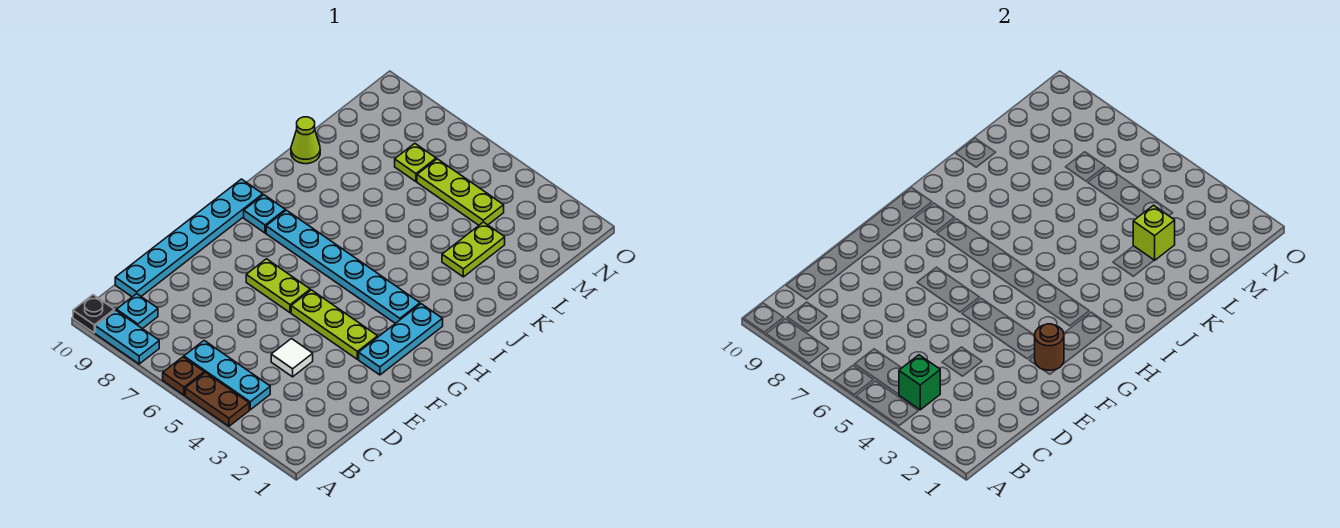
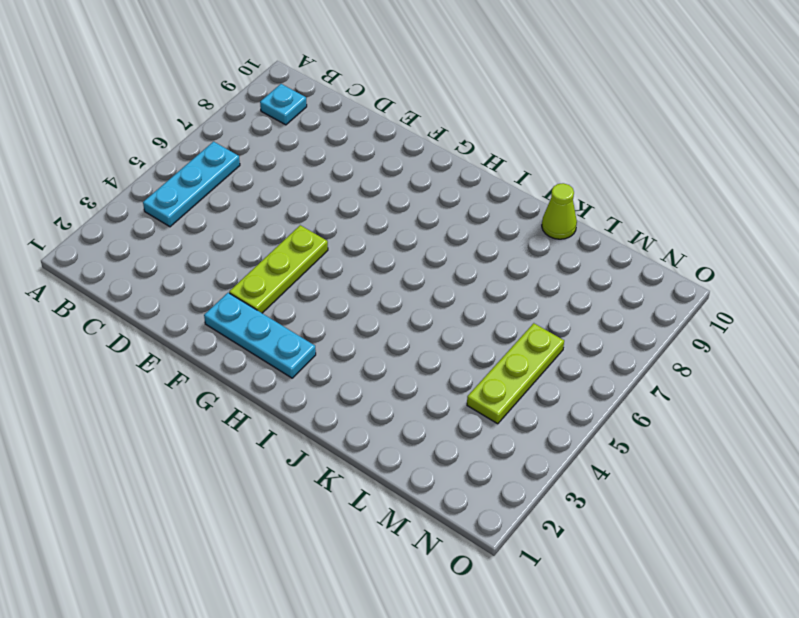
none -> brown 1x2 plate [185,372,249,426]
none -> brown 1x1 plate [163,357,204,395]
none -> cyan 1x2 plate [95,310,159,364]

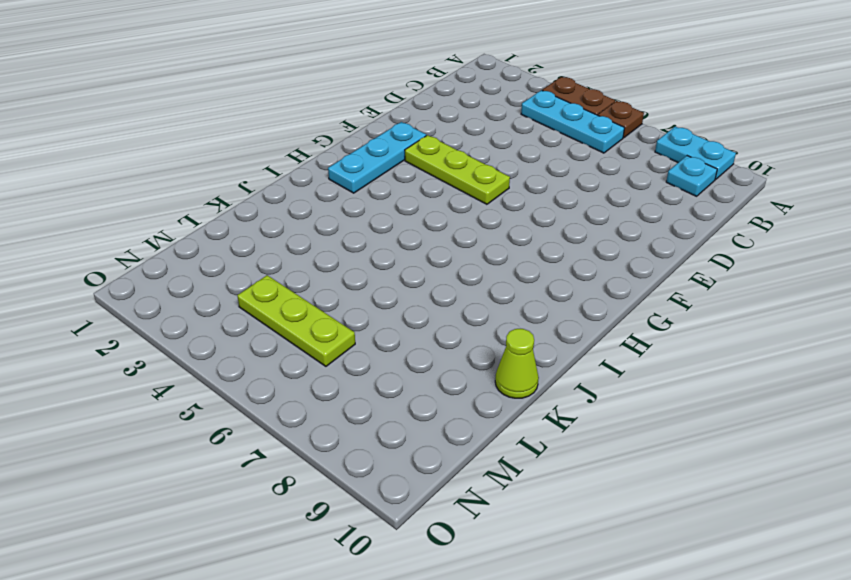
none -> black 1x1 plate [73,295,114,333]
none -> cyan 1x6 plate [115,179,263,297]
none -> white 1x1 tile [271,339,313,377]

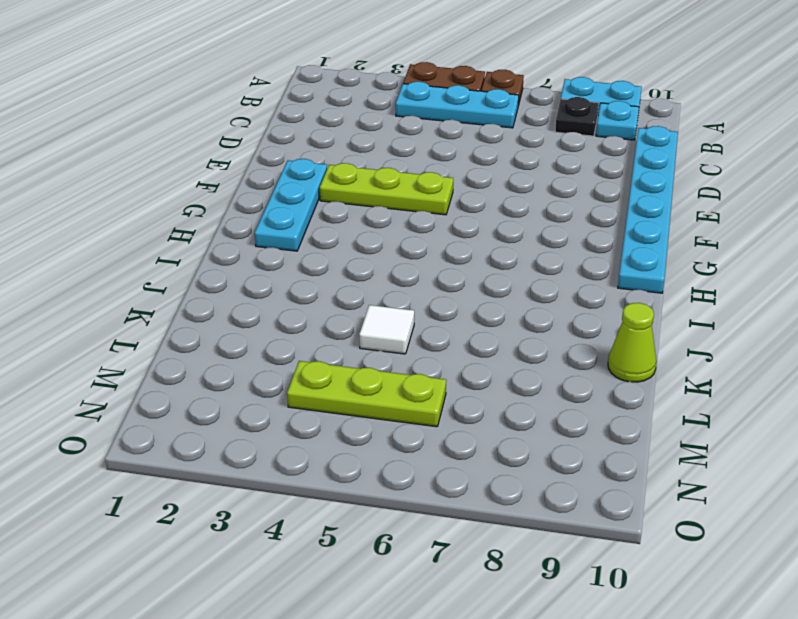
black 1x1 plate [555,97,599,136] -> black 1x1 plate moved to [73,295,114,333]
white 1x1 tile [359,305,414,354] -> white 1x1 tile moved to [271,339,313,377]
none -> lime 1x2 plate [246,259,310,313]
none -> cyan 1x6 plate [266,210,420,323]
none -> cyan 1x1 plate [244,195,285,233]

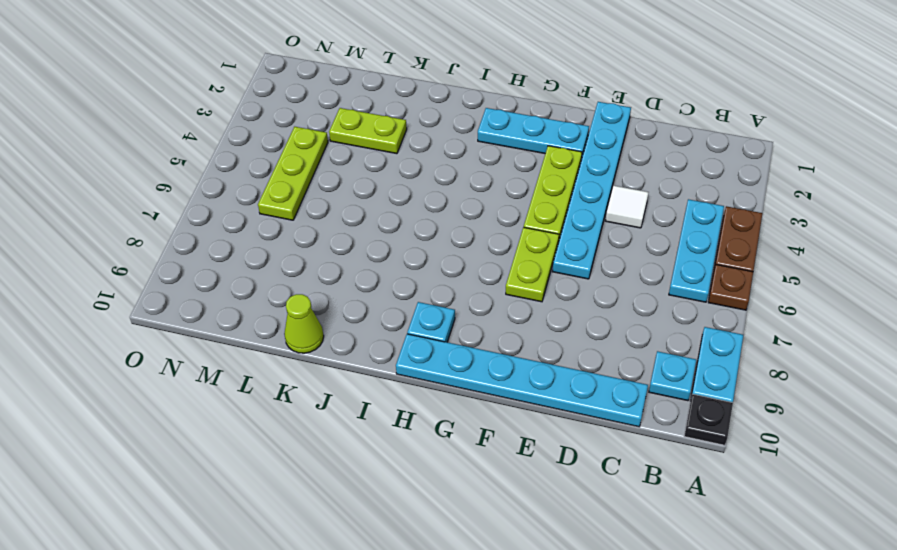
cyan 1x6 plate [552,102,631,279] -> cyan 1x6 plate moved to [266,210,420,323]
none -> lime 1x1 plate [395,143,436,182]
none -> green 1x1 brick [899,355,940,410]
none -> brown 1x1 round brick [1034,324,1064,370]

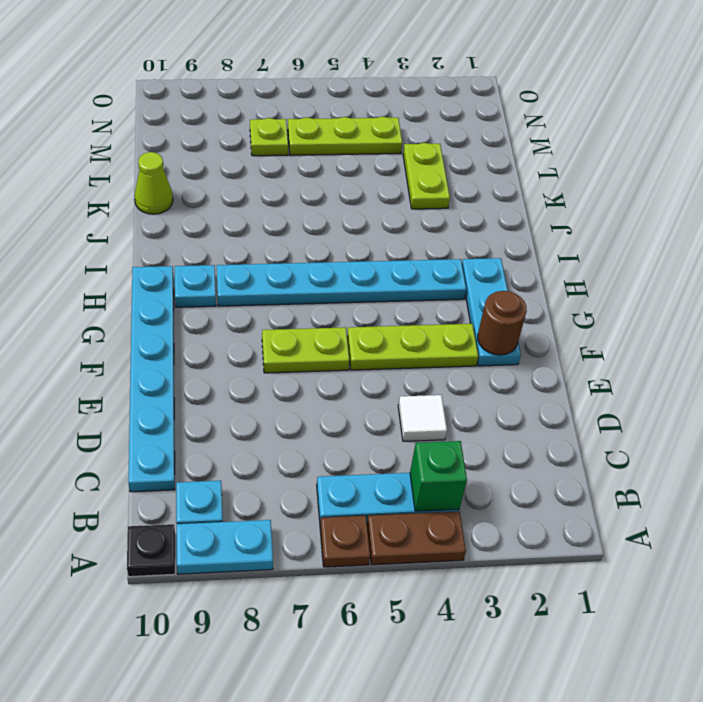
none -> lime 1x1 brick [1133,205,1175,260]

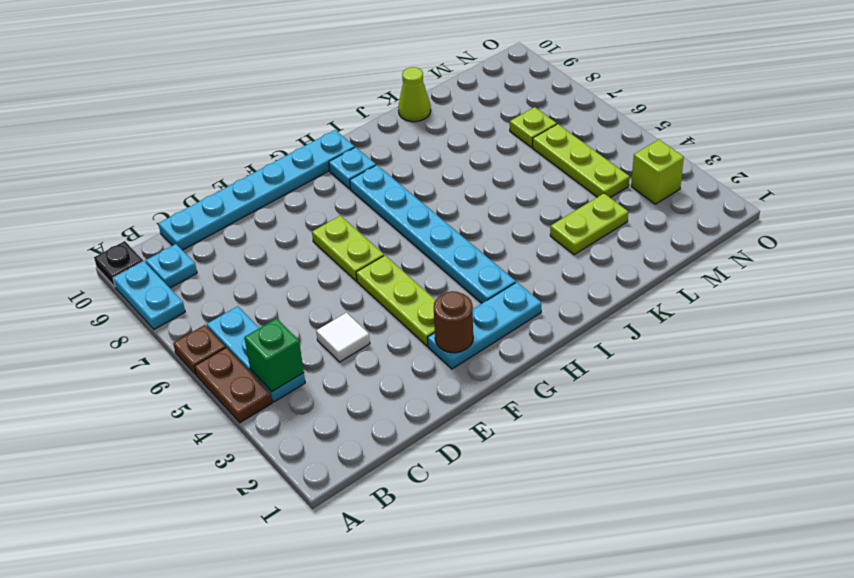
lime 1x1 brick [631,140,684,204] -> lime 1x1 brick moved to [1133,205,1175,260]

